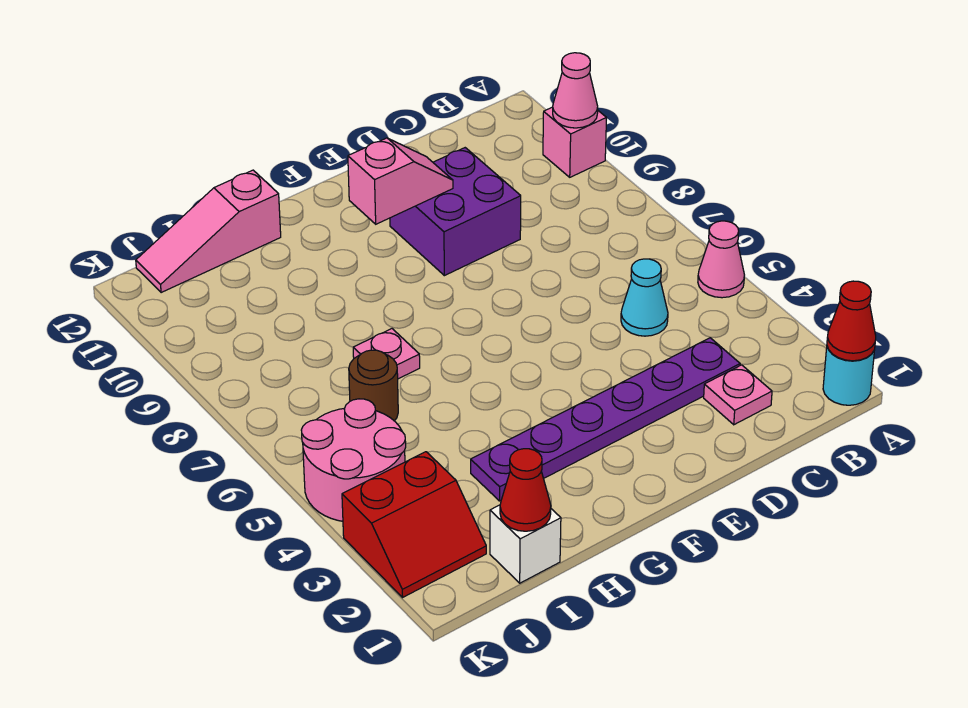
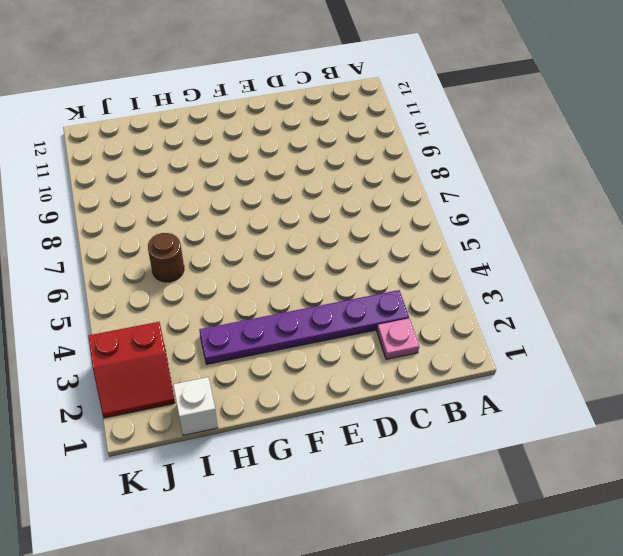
none -> cyan 1x1 round brick [823,347,875,405]
none -> pink 1x1 cone [698,221,744,298]
none -> pink 1x1 brick [543,107,607,177]

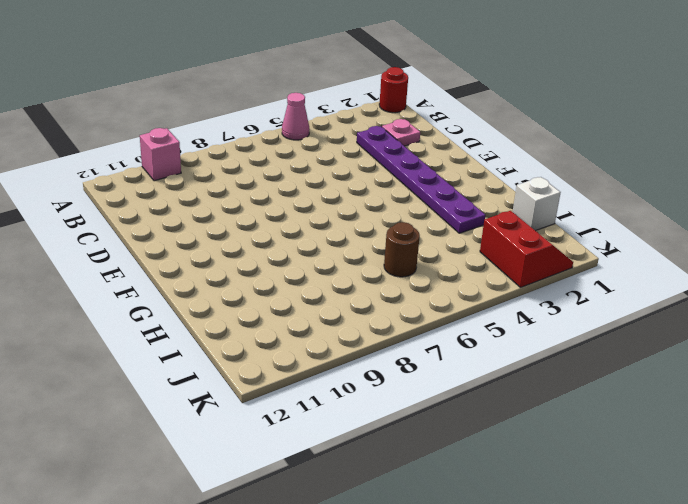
red 1x1 round brick [379,67,408,113] -> cyan 1x1 round brick [823,347,875,405]
none -> cyan 1x1 cone [621,259,668,336]
none -> purple 2x2 brick [390,148,521,276]
none -> pink 1x1 plate [353,329,420,379]

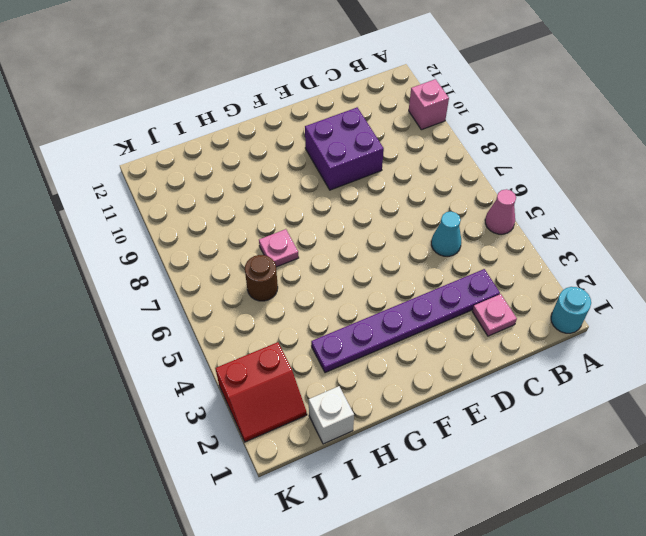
none -> pink 1x3 slope [136,170,281,293]
none -> pink 2x2 round brick [301,399,406,521]
none -> red 1x1 cone [827,281,876,361]

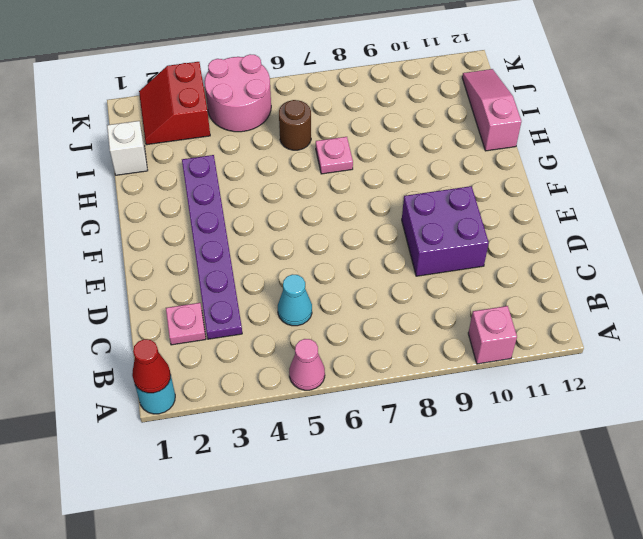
none -> pink 1x1 cone [553,53,598,128]
none -> pink 1x2 slope [348,138,453,224]
none -> red 1x1 cone [500,449,551,531]

